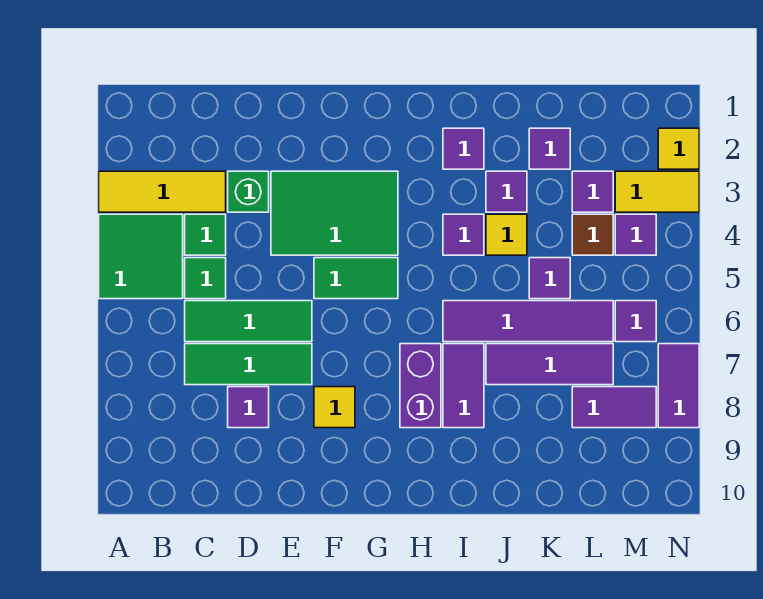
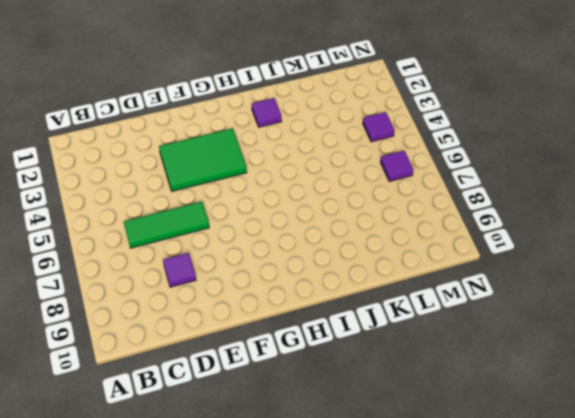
none -> yellow 1x3 tile [99,171,226,212]
none -> green 2x2 tile [99,214,183,299]
none -> green 1x1 tile [185,214,226,255]

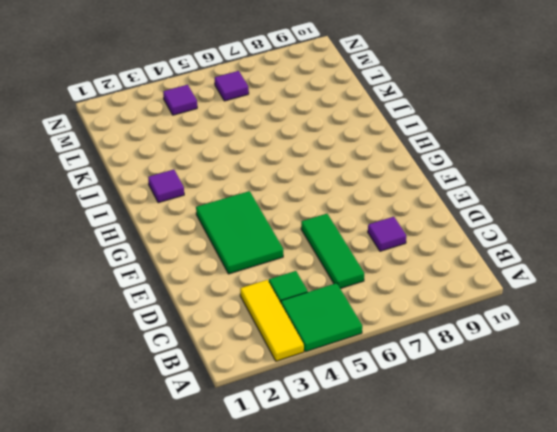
none -> green 1x1 tile [185,258,226,299]
none -> green 1x3 tile [185,344,312,385]
none -> green 1x1 brick [228,171,269,212]

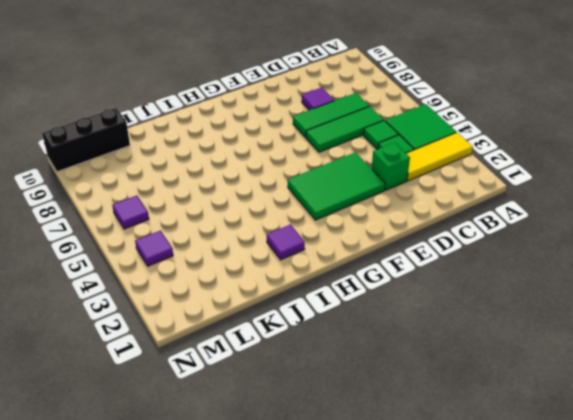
black 1x3 brick [42,108,130,172] -> none
none -> green 1x2 tile [314,258,398,299]
none -> yellow 1x1 tile [314,387,355,428]
none -> purple 1x2 brick [400,344,441,428]

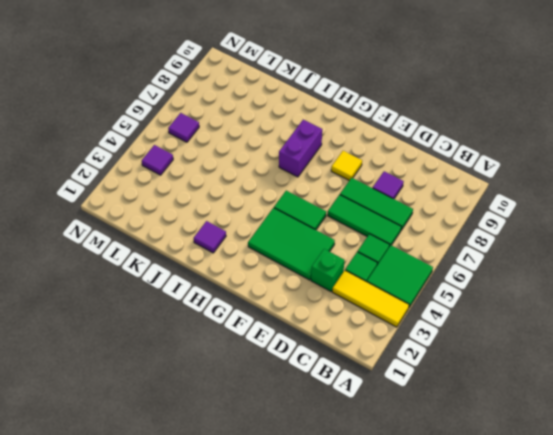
none -> purple 1x1 tile [443,214,484,255]
none -> purple 1x4 tile [443,301,613,342]
none -> purple 1x2 tile [443,344,484,428]

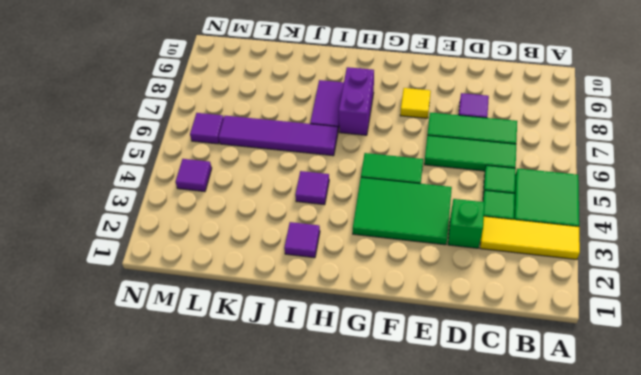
none -> purple 1x1 tile [486,171,527,212]
none -> yellow 1x1 tile [486,214,527,255]
none -> purple 1x3 tile [486,344,613,385]

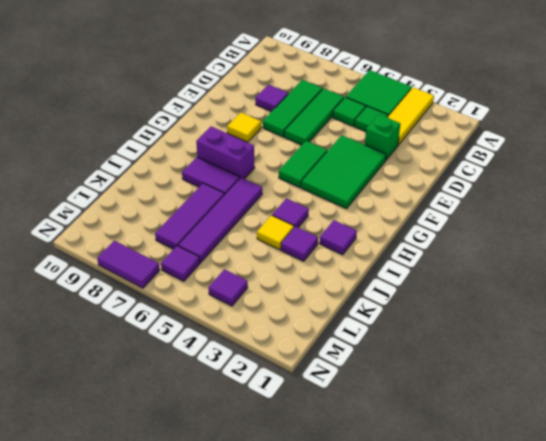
none -> purple 1x1 tile [529,128,570,169]
none -> purple 1x1 tile [529,258,570,299]
none -> purple 1x1 tile [572,171,613,212]

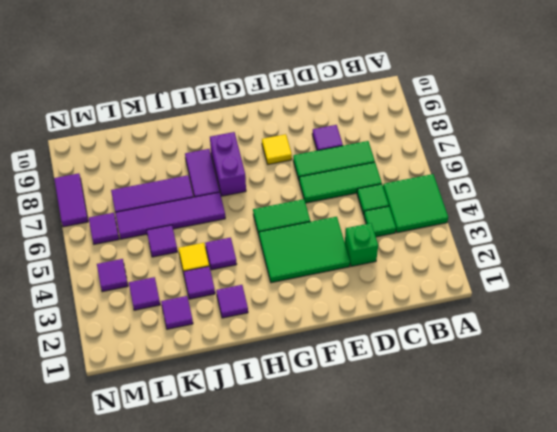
none -> yellow 1x3 tile [99,171,226,212]
none -> brown 1x1 tile [572,214,613,255]
none -> purple 1x2 tile [572,387,656,428]

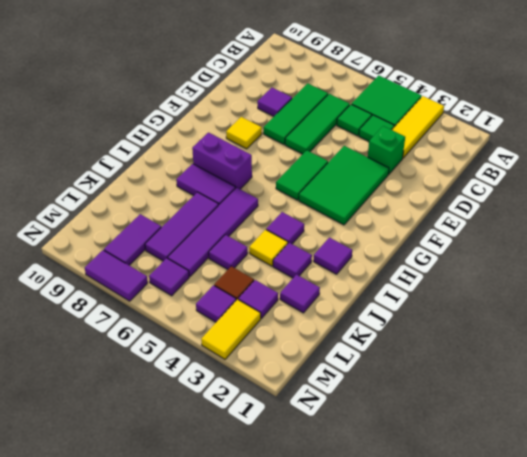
none -> yellow 1x1 tile [658,128,699,169]

